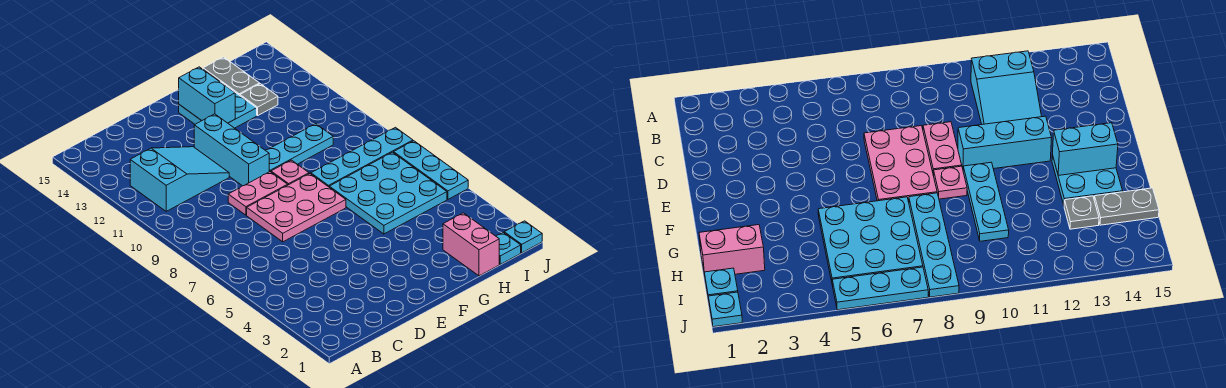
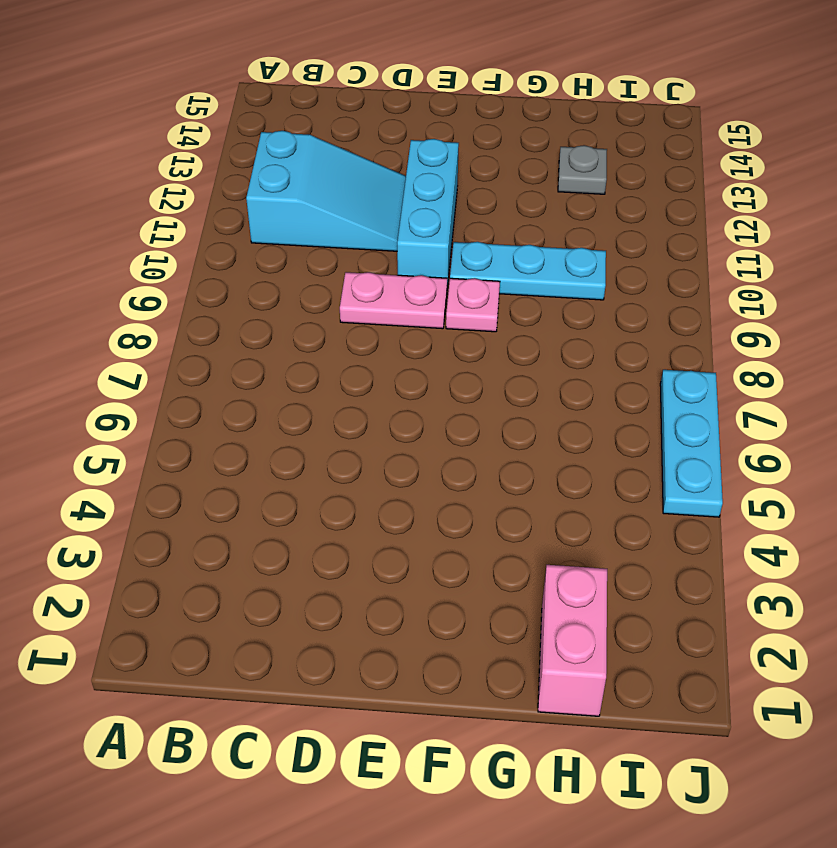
none -> pink 2x3 plate [247,174,346,242]
none -> cyan 2x2 plate [179,82,257,128]
none -> cyan 3x3 plate [329,152,447,234]

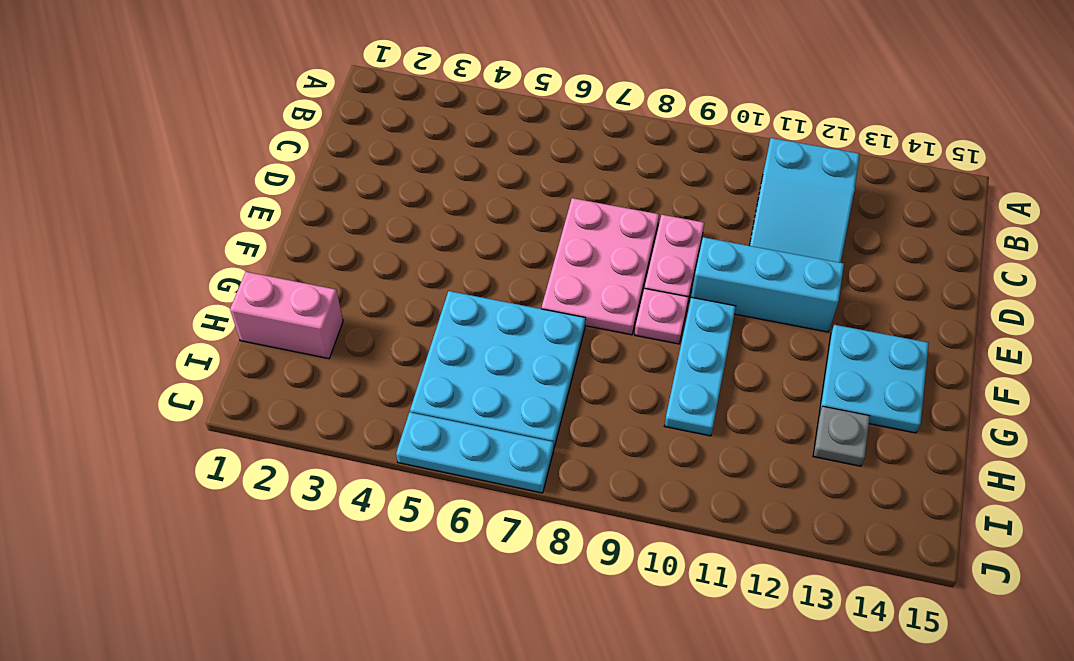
none -> cyan 1x4 plate [311,127,413,187]
none -> grey 1x2 plate [203,57,260,95]
none -> cyan 1x1 plate [496,233,521,264]

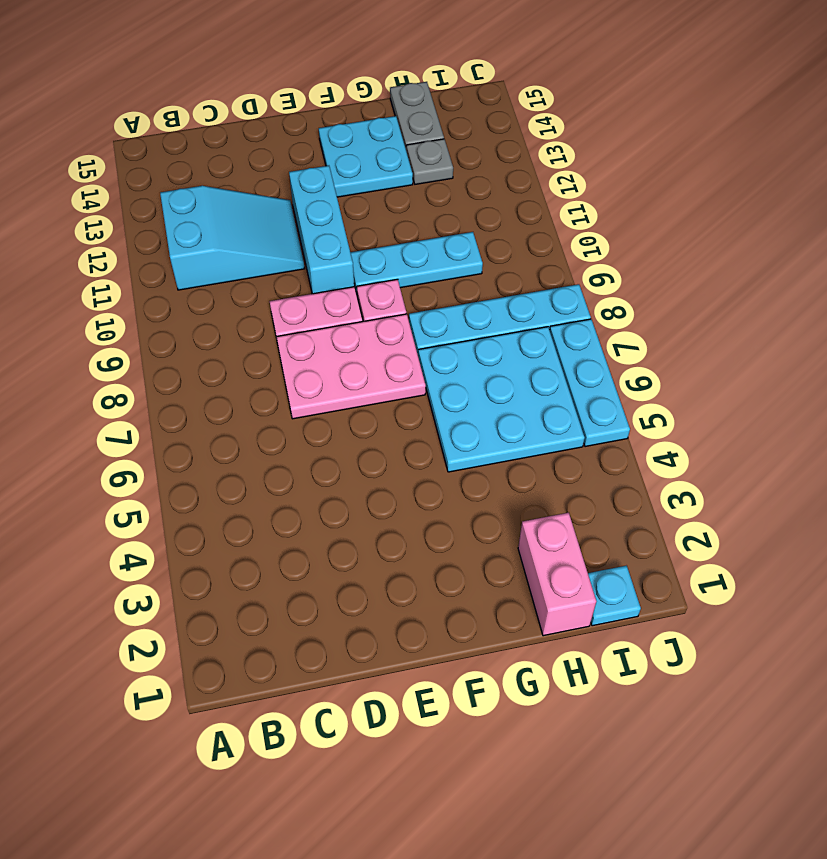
none -> cyan 1x1 plate [504,221,542,253]
none -> cyan 1x2 brick [179,67,235,123]

